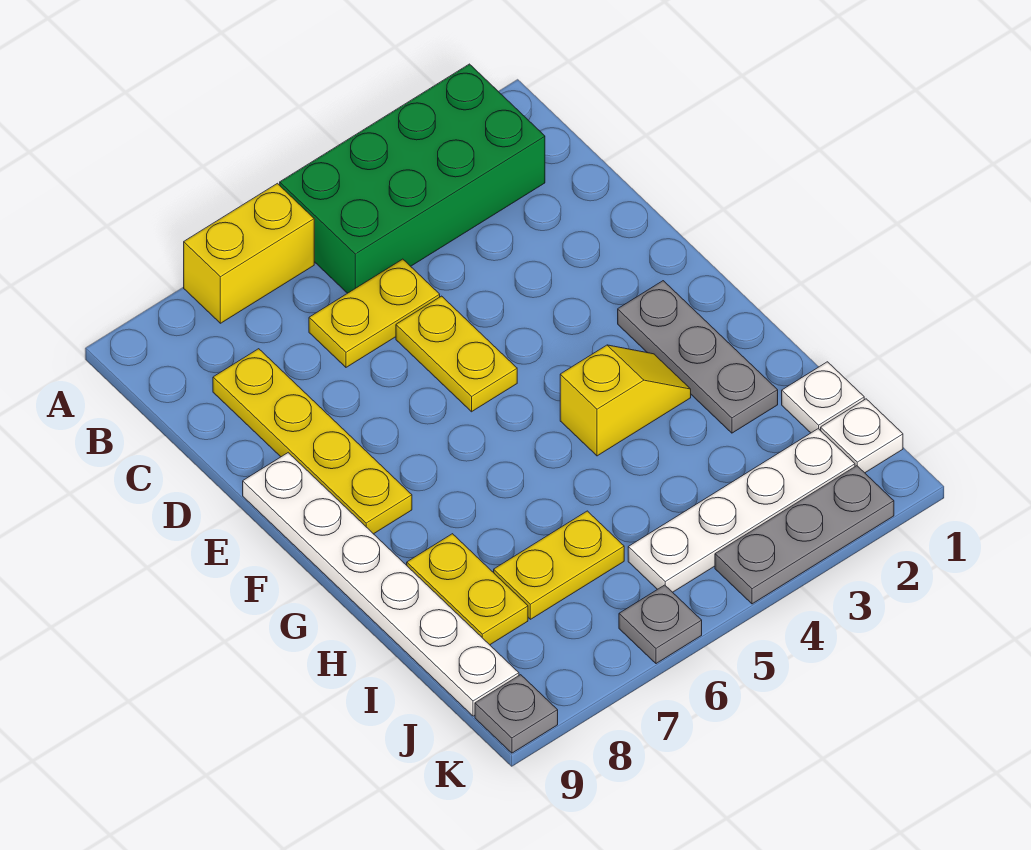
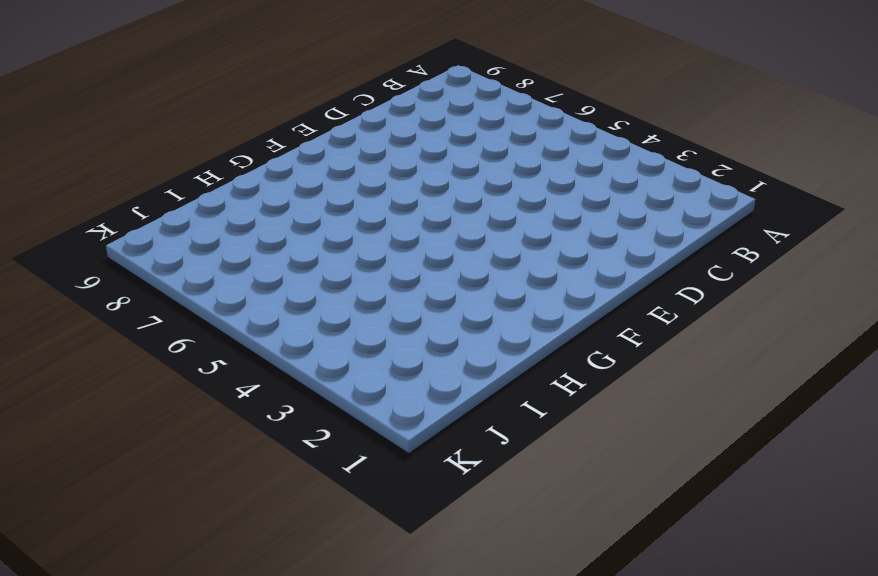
none -> green 2x4 brick [280,64,545,293]
none -> yellow 1x2 brick [184,183,314,323]
none -> yellow 1x2 plate [309,259,440,367]

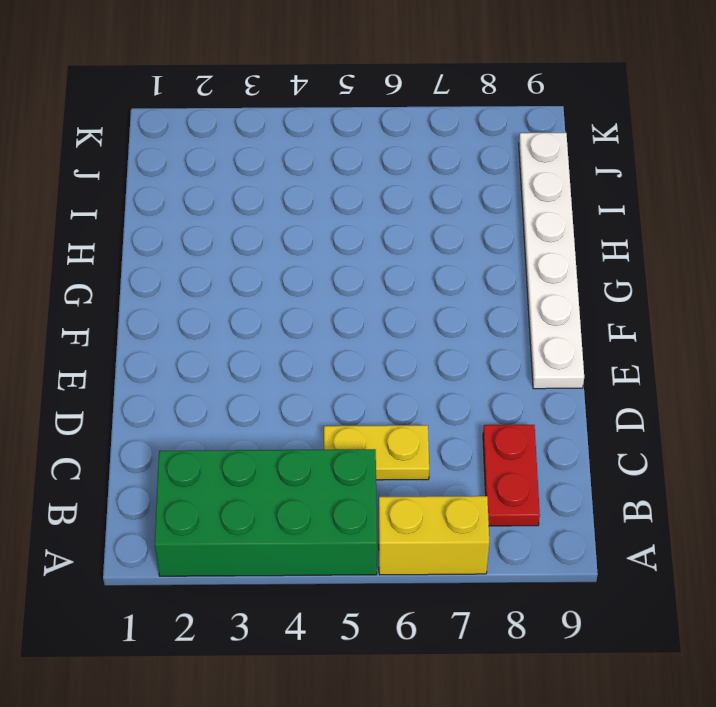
red 1x2 plate [483,425,540,526] -> yellow 1x4 plate [213,349,412,534]
none -> yellow 1x2 plate [396,296,517,412]
none -> grey 1x3 plate [618,281,778,433]
none -> yellow 1x2 slope [560,345,691,456]

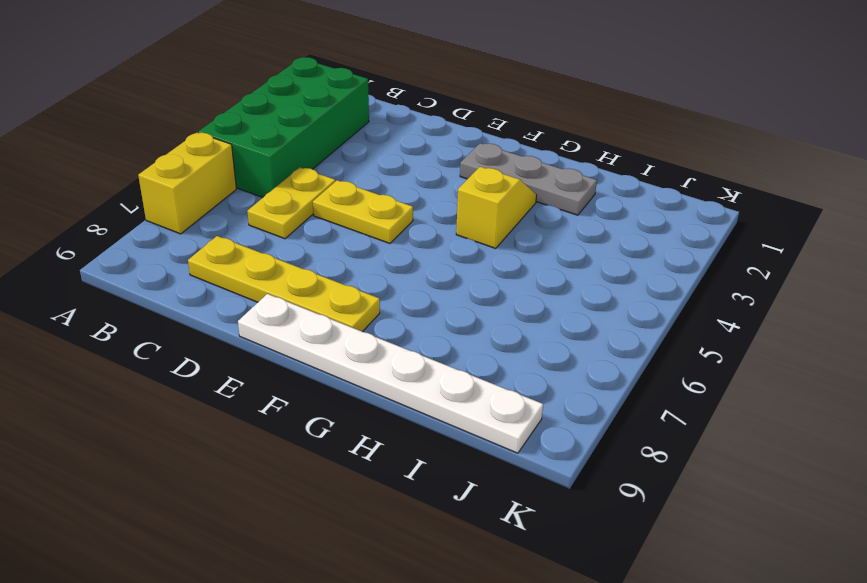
none -> yellow 1x2 plate [407,534,528,645]
none -> white 1x1 plate [782,362,864,433]
none -> yellow 1x2 plate [494,511,624,619]

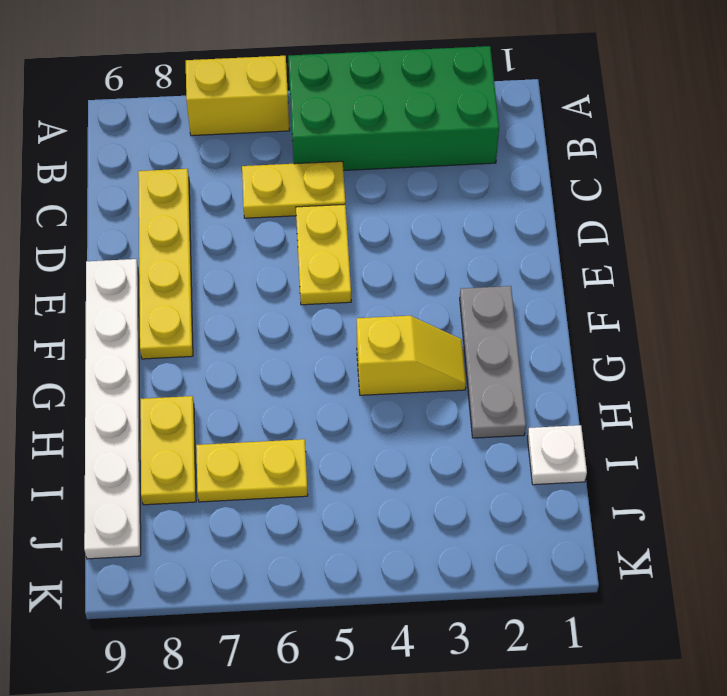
none -> white 1x1 plate [821,399,903,473]
none -> white 1x4 plate [628,429,855,592]
none -> grey 1x3 plate [715,466,894,604]

